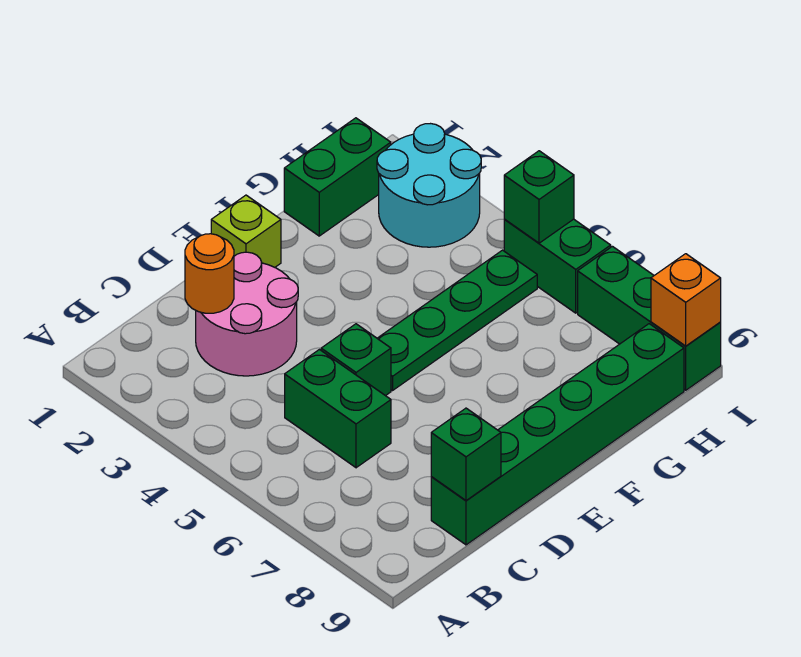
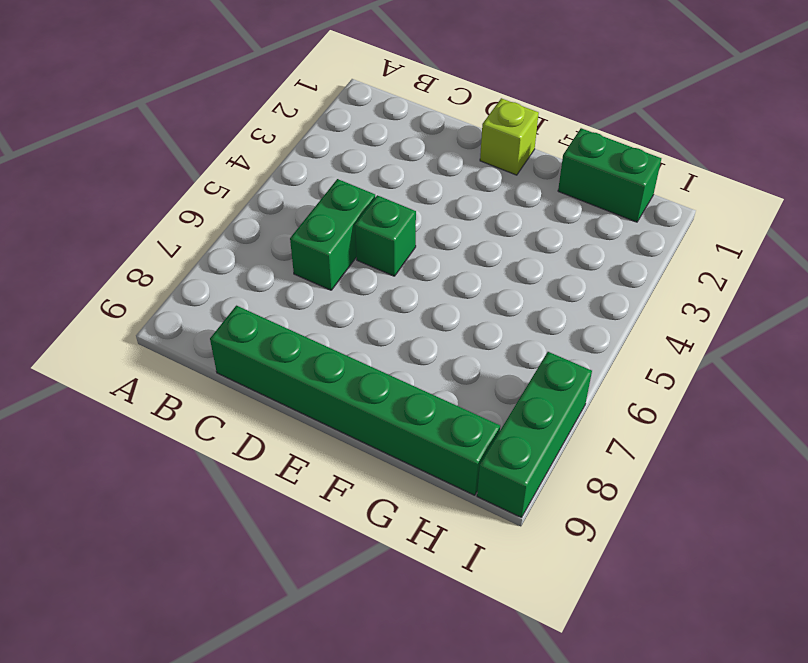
none -> pink 2x2 round brick [196,252,298,376]
none -> green 1x4 plate [377,250,537,390]
none -> cyan 2x2 round brick [377,124,481,247]

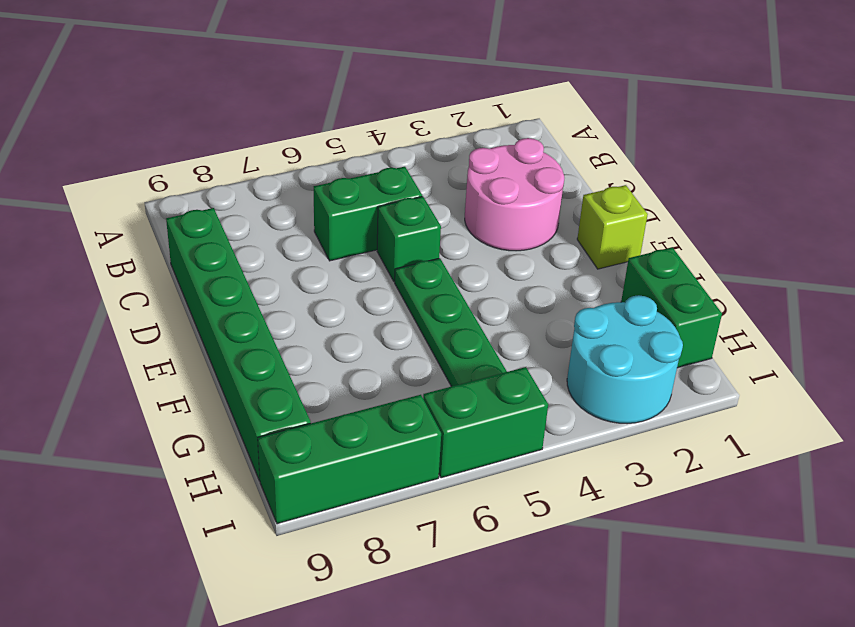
none -> orange 1x1 round brick [185,234,234,313]
none -> green 1x1 brick [431,408,501,501]
none -> green 1x1 brick [504,151,574,243]

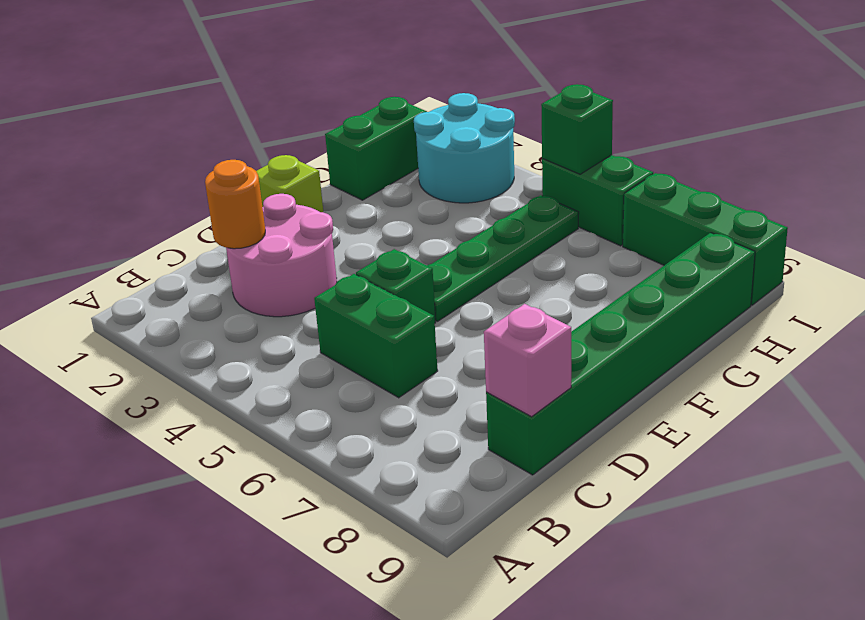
pink 1x1 brick [484,304,571,417] -> green 1x1 brick [431,408,501,501]
none -> orange 1x1 brick [651,254,721,346]

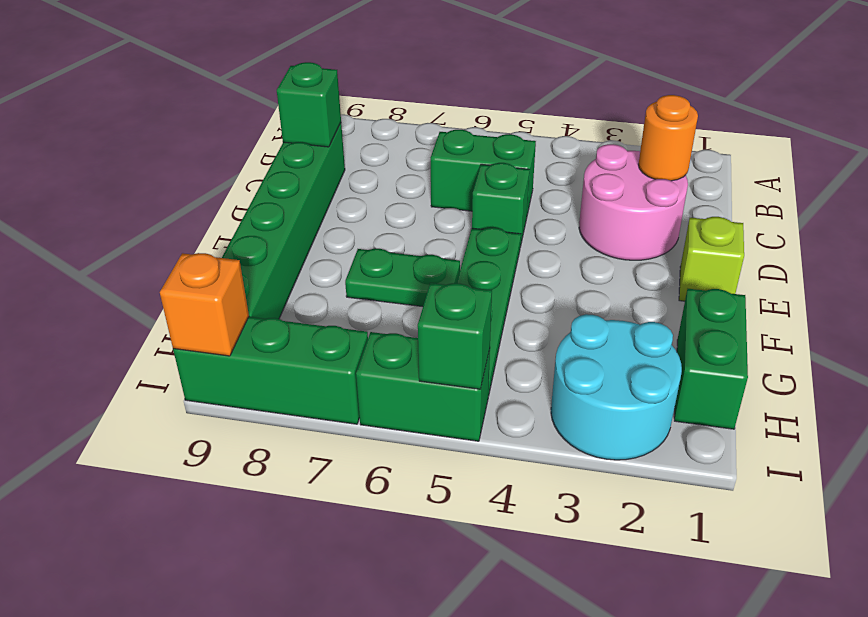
green 1x2 plate [345,249,460,307] -> none

